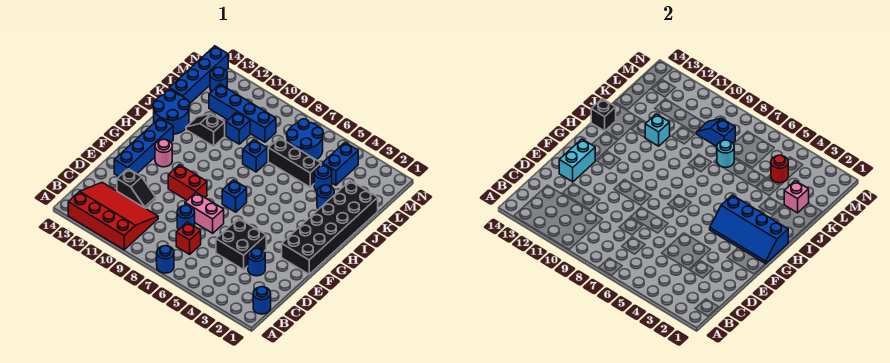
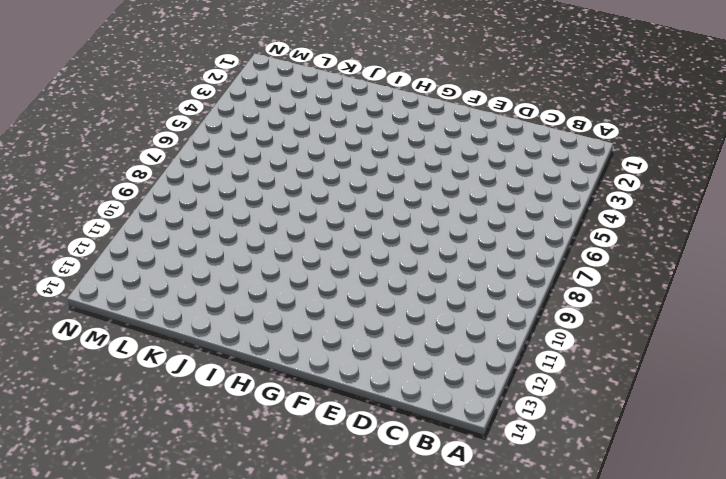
none -> blue 1x1 round brick [157,246,174,273]
none -> red 3x4 slope [68,182,158,250]
none -> blue 1x1 round brick [253,287,271,314]
none -> red 1x1 brick [176,222,201,254]

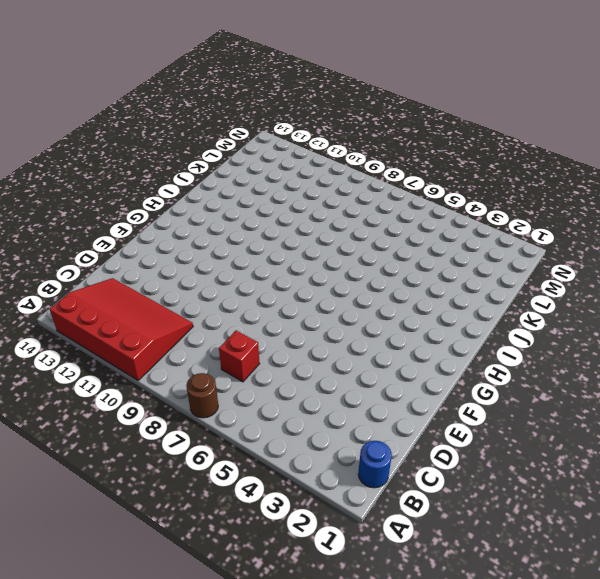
brown 1x1 round brick [186,373,218,418] -> blue 1x1 round brick [157,246,174,273]
none -> blue 1x1 round brick [248,248,265,276]
none -> black 2x2 brick [216,218,266,270]
none -> blue 1x1 round brick [177,205,195,230]
none -> black 1x2 slope [117,169,156,209]

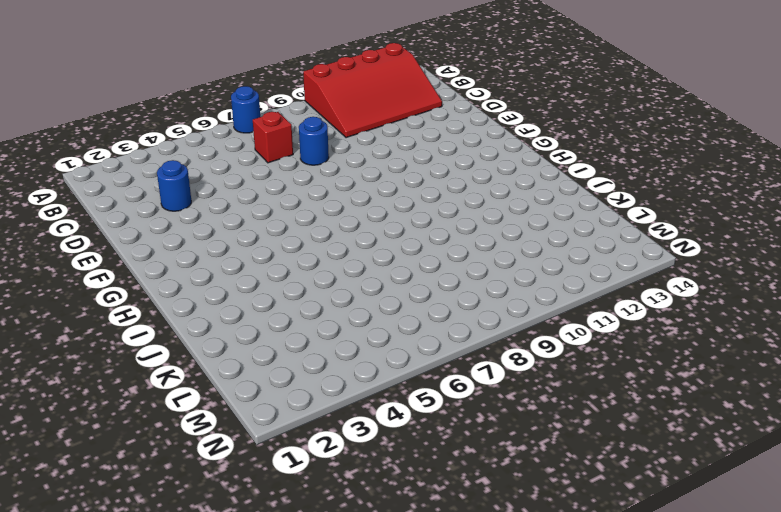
none -> blue 1x1 round brick [253,287,271,314]
none -> black 2x2 brick [216,218,266,270]
none -> black 1x2 slope [117,169,156,209]
none -> pink 1x2 brick [185,193,224,233]

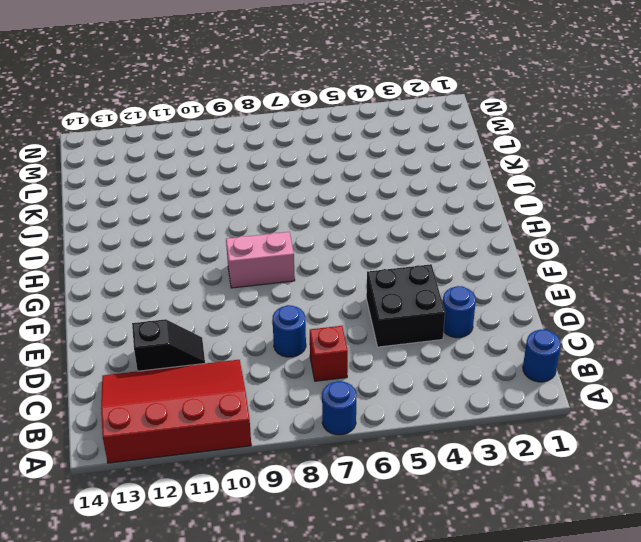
pink 1x2 brick [226,232,295,288] -> pink 1x2 brick moved to [185,193,224,233]
none -> blue 1x4 brick [114,118,173,176]
none -> black 2x6 brick [282,181,378,274]
none -> red 1x2 brick [168,165,207,200]
none -> blue 1x1 brick [222,180,247,212]

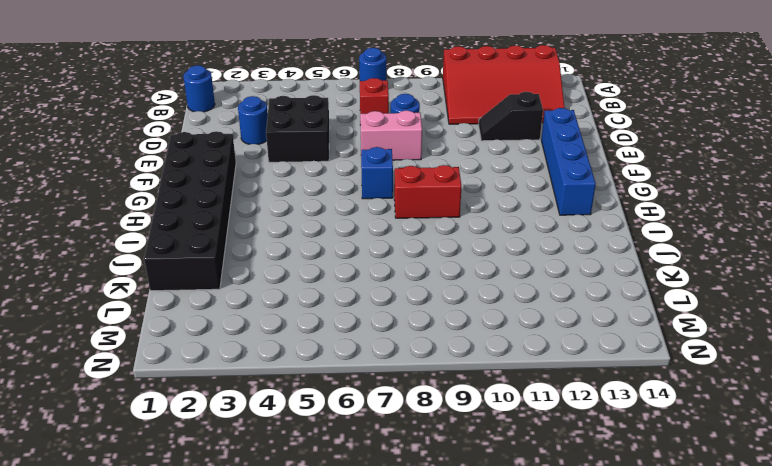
red 1x2 brick [394,165,462,218] -> red 1x2 brick moved to [168,165,207,200]
none -> pink 1x1 round brick [155,139,172,167]
none -> blue 2x2 round brick [153,91,190,134]
none -> blue 1x1 round brick [317,185,334,210]
none -> blue 1x1 brick [243,140,267,172]

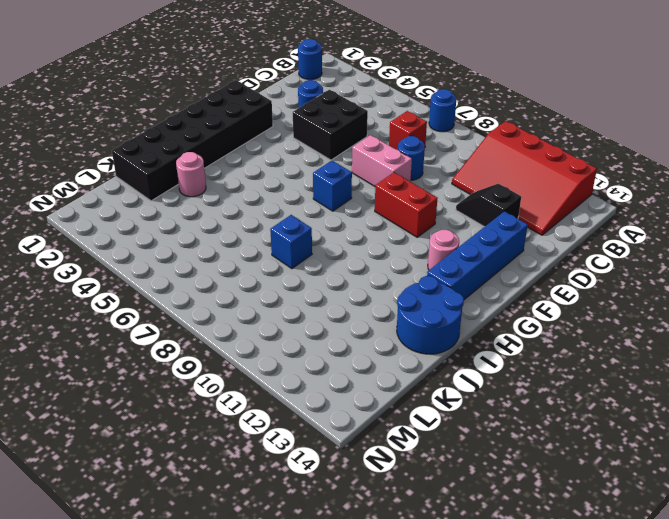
pink 1x1 round brick [176,152,206,197] -> blue 1x1 round brick [317,185,334,210]
none -> black 1x2 slope [186,114,225,146]
none -> blue 1x1 round brick [314,166,332,191]
none -> black 1x3 brick [268,138,321,187]
none -> blue 1x1 brick [226,112,250,144]

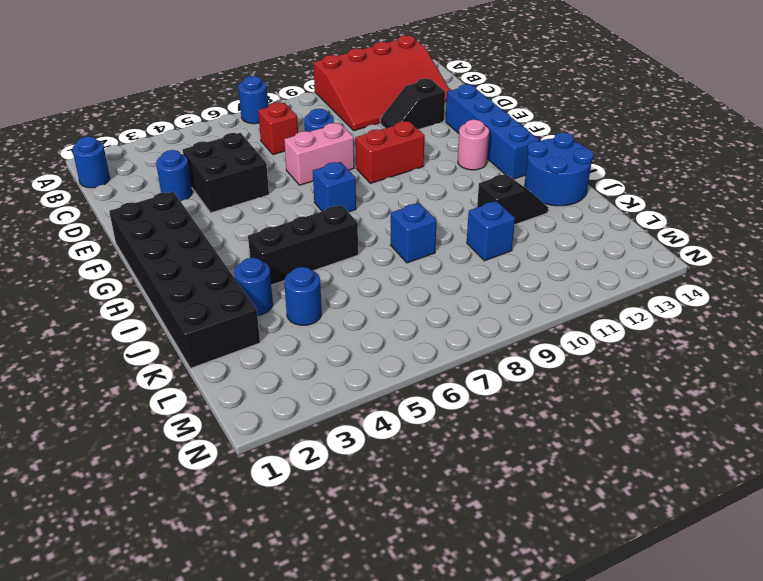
black 1x3 brick [248,205,358,285] -> black 1x3 brick moved to [268,138,321,187]
none -> blue 1x4 brick [169,46,228,103]
none -> blue 1x2 brick [322,143,358,185]
none -> blue 2x2 round brick [287,119,323,160]
none -> blue 1x4 brick [209,84,276,142]

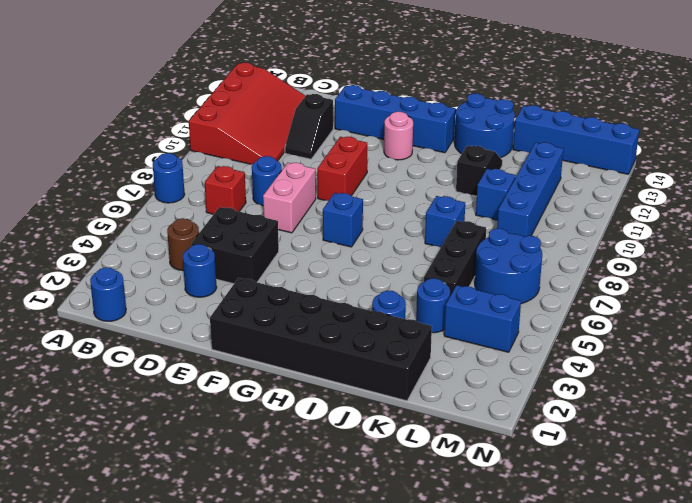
brown 1x1 round brick [167,218,199,271] -> none
none -> blue 1x1 round brick [210,67,227,92]
none -> cyan 1x2 brick [559,139,595,182]
none -> blue 2x4 slope [710,195,788,264]
none -> black 1x1 brick [591,99,616,131]

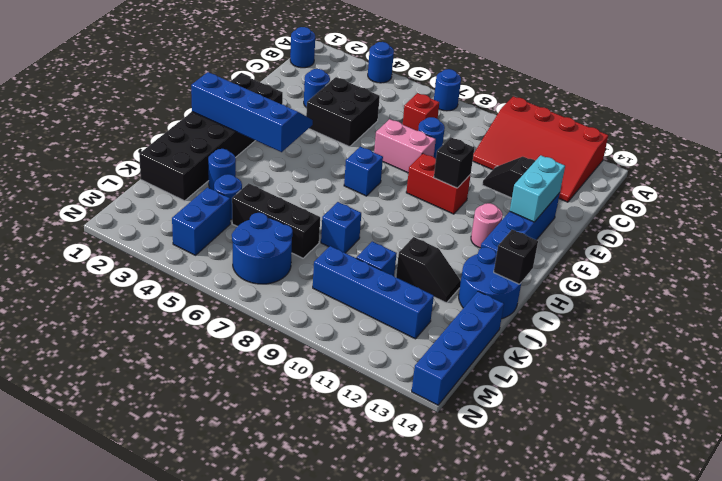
blue 1x1 round brick [368,42,394,83] -> blue 1x1 round brick moved to [210,67,227,92]
black 1x1 brick [434,137,474,188] -> none
none -> cyan 1x1 brick [645,114,670,146]
none -> pink 1x1 brick [784,181,809,213]
none -> cyan 1x1 round brick [717,140,734,167]
none -> red 1x1 round brick [771,155,788,183]

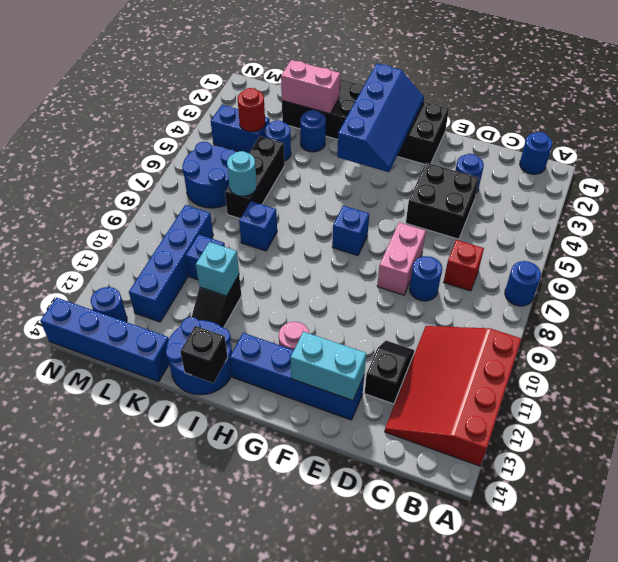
pink 1x2 brick [281,60,340,114] -> pink 1x1 brick [784,181,809,213]
none -> red 1x2 brick [168,165,207,200]
none -> blue 1x2 slope [697,118,735,146]

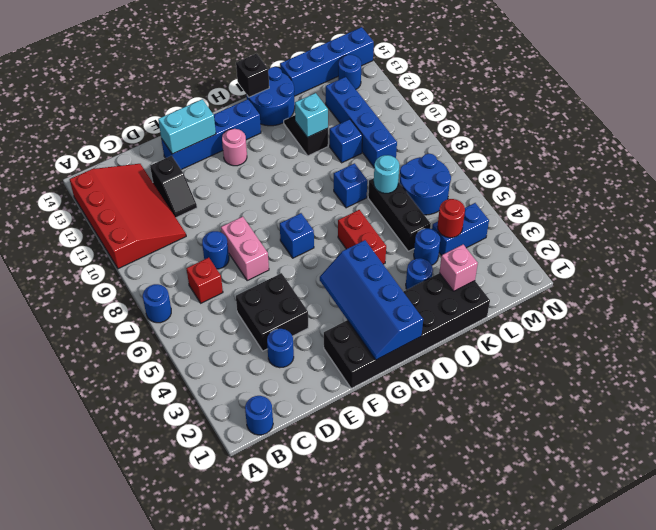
red 1x2 brick [338,210,386,264] -> red 1x2 brick moved to [168,165,207,200]
none -> blue 1x2 slope [697,118,735,146]

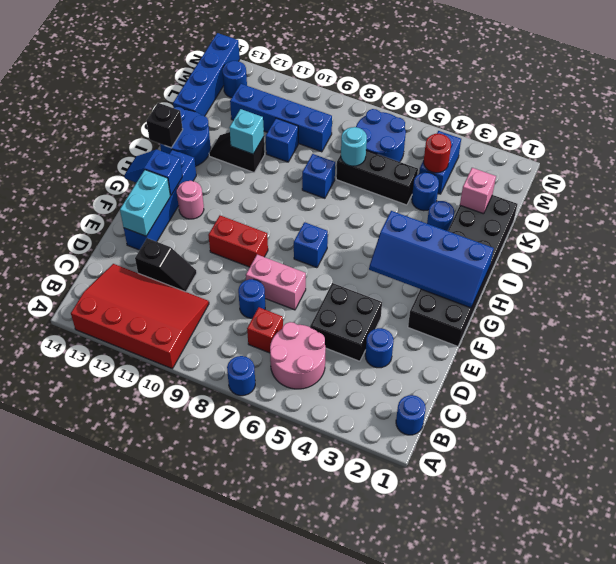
pink 2x2 round brick [270,322,326,389] -> none
blue 1x2 slope [124,150,182,195] -> blue 1x2 slope moved to [697,118,735,146]

